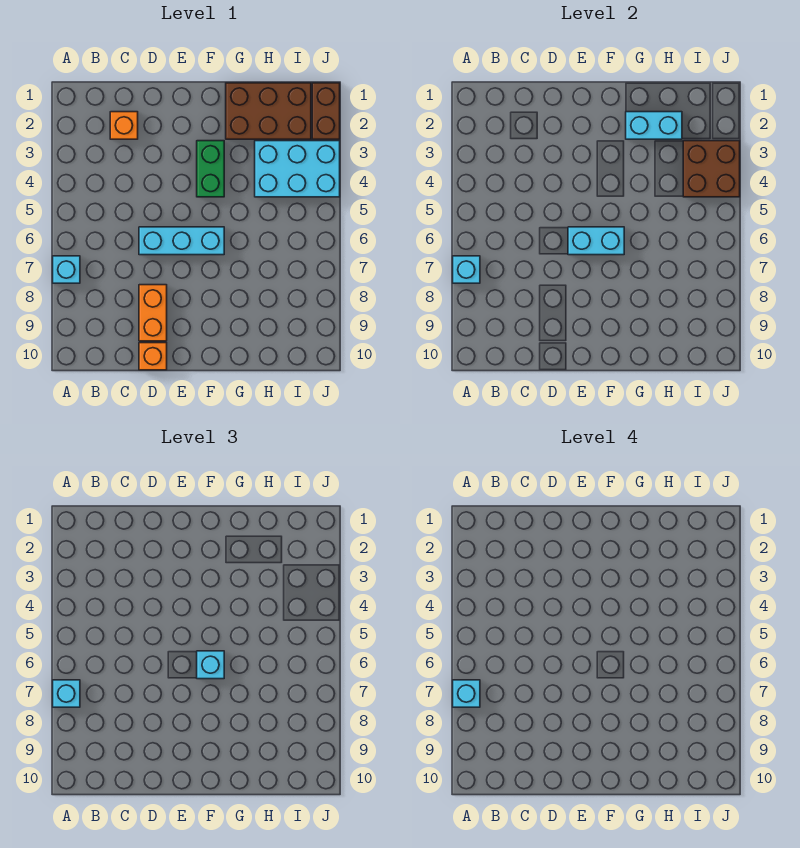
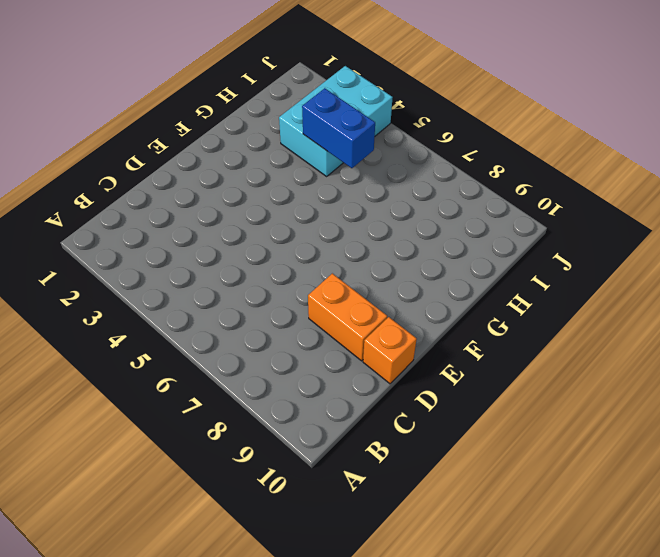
blue 1x2 brick [302,88,375,168] -> none
none -> cyan 1x1 brick [53,256,80,283]
none -> orange 1x1 brick [110,112,138,139]
none -> cyan 1x3 brick [139,227,224,255]

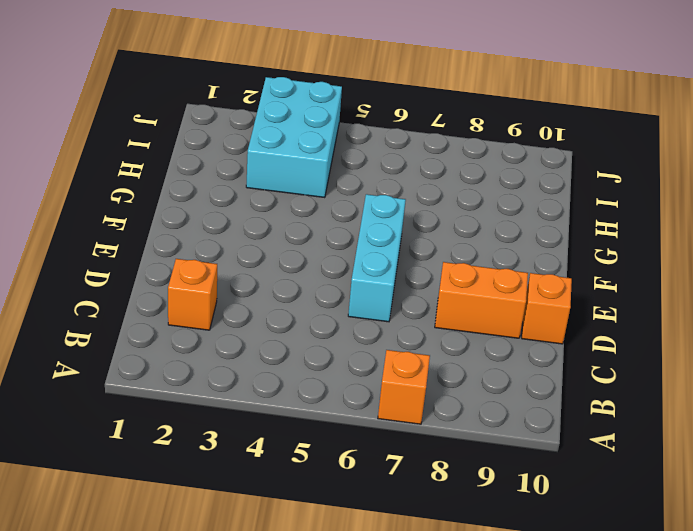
orange 1x1 brick [378,350,430,424] -> cyan 1x1 brick [53,256,80,283]
none -> green 1x2 brick [197,141,224,197]
none -> brown 2x3 brick [226,83,311,139]
none -> brown 1x2 brick [312,83,340,139]

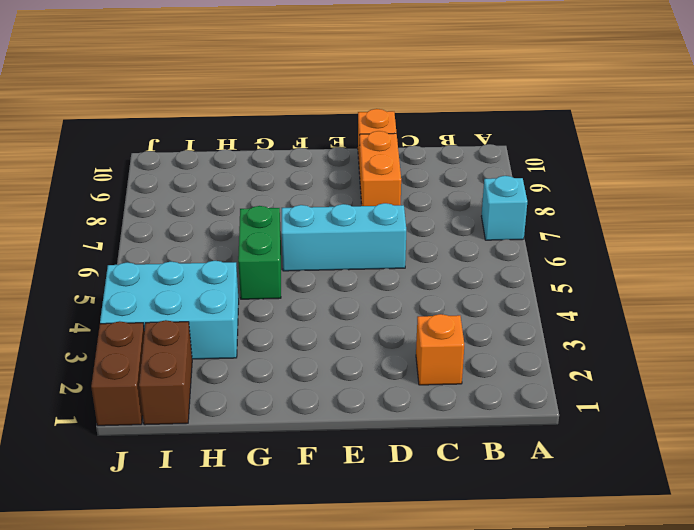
green 1x2 brick [238,206,281,299] -> green 1x2 brick moved to [197,141,224,197]
brown 1x2 brick [139,320,192,425] -> brown 2x3 brick [226,83,311,139]
none -> cyan 1x1 brick [453,256,480,283]
none -> cyan 1x2 brick [568,227,624,255]
none -> cyan 1x2 brick [626,112,682,139]

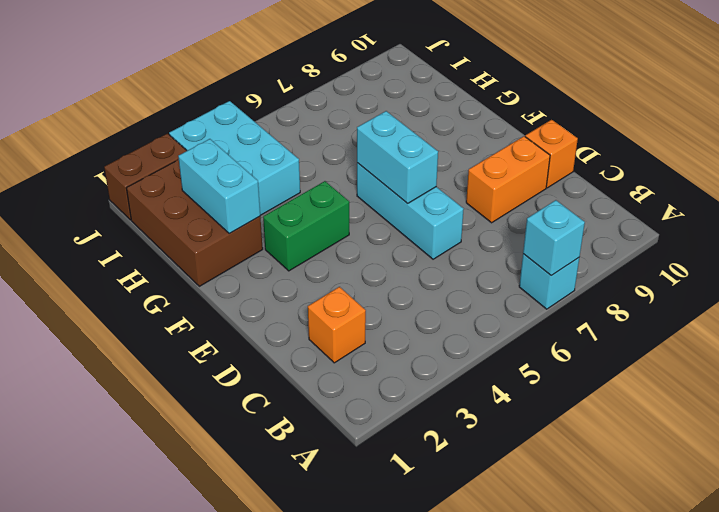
none -> brown 2x2 brick [683,141,740,197]
none -> cyan 1x1 brick [53,680,80,707]
none -> cyan 1x1 brick [197,651,224,679]

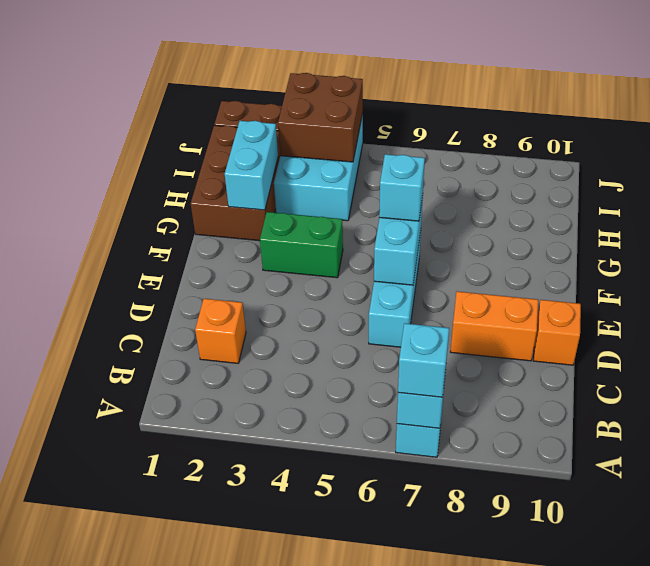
none -> cyan 1x1 brick [453,680,480,707]

